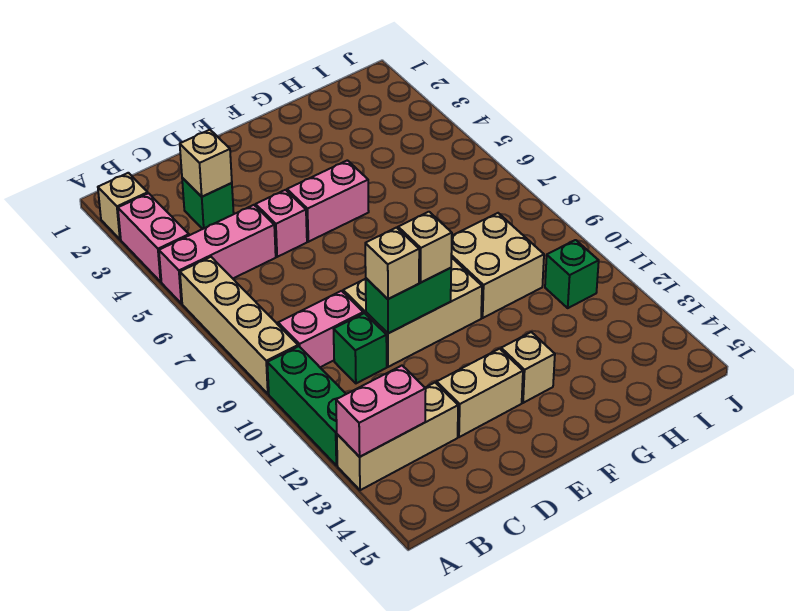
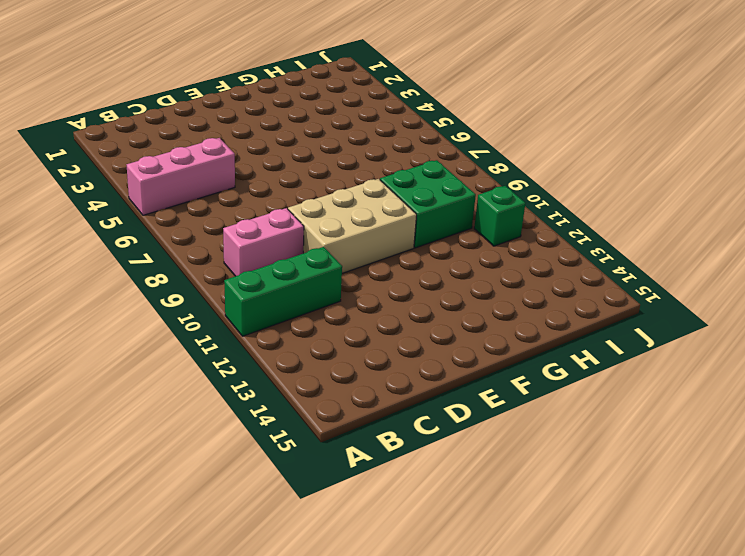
green 1x3 brick [224,247,342,336] -> green 1x3 brick turned to [267,346,346,466]
green 2x2 brick [380,160,476,248] -> tan 2x2 brick [451,213,544,318]
none -> tan 1x1 brick [98,173,148,239]
none -> pink 1x2 brick [118,193,189,282]
none -> tan 1x4 brick [180,257,298,394]

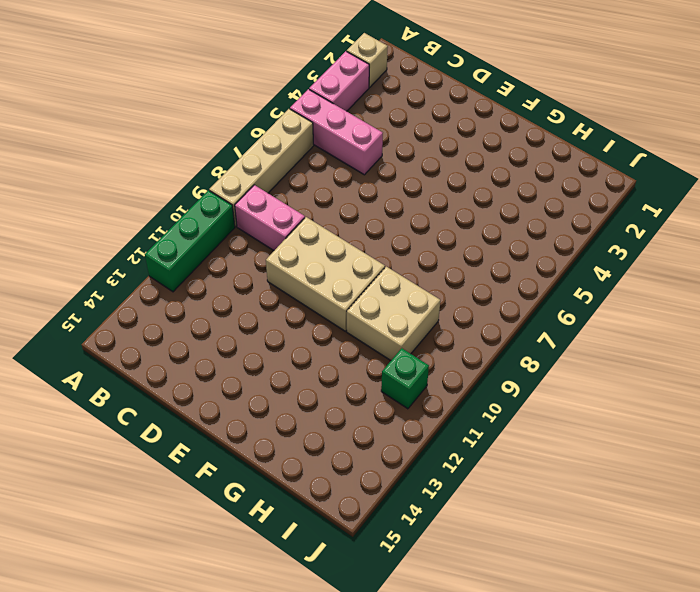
none -> tan 1x3 brick [337,383,458,490]
none -> green 1x1 brick [182,178,234,229]
none -> green 1x1 brick [334,313,387,383]

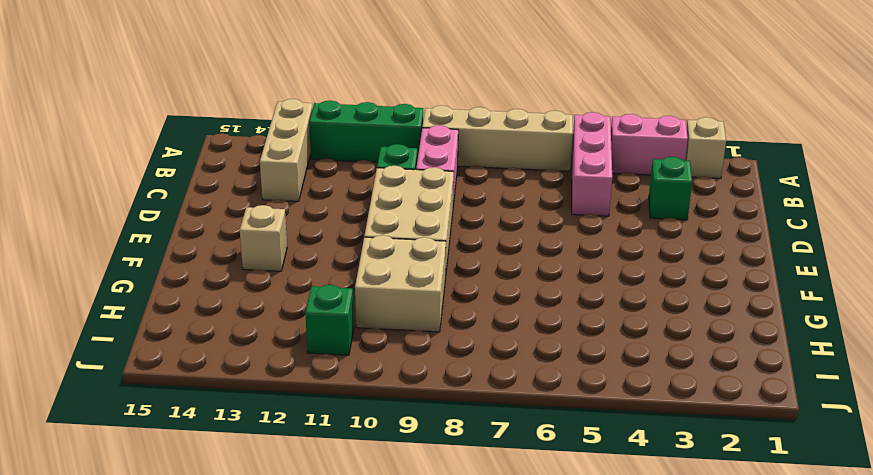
none -> pink 1x1 brick [256,190,307,257]
none -> tan 1x2 brick [437,349,523,437]
none -> pink 1x2 brick [287,160,369,242]

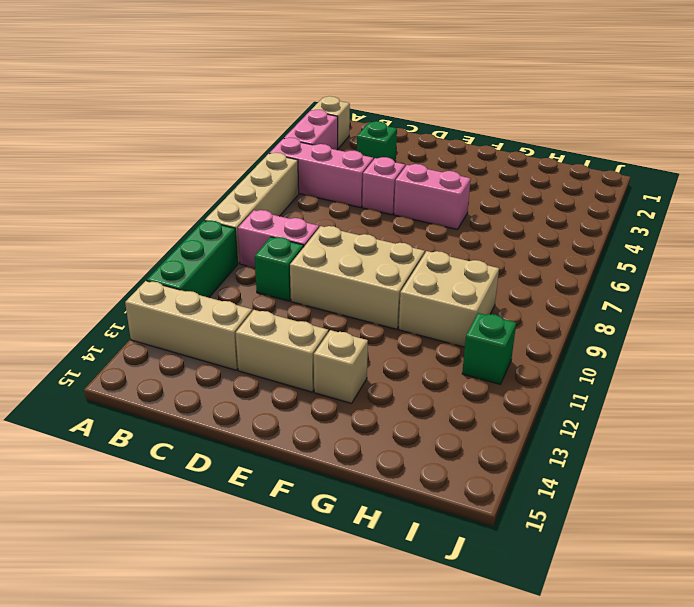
none -> pink 1x2 brick [336,366,426,457]
none -> tan 1x1 brick [180,130,232,197]
none -> green 1x2 brick [366,268,451,333]

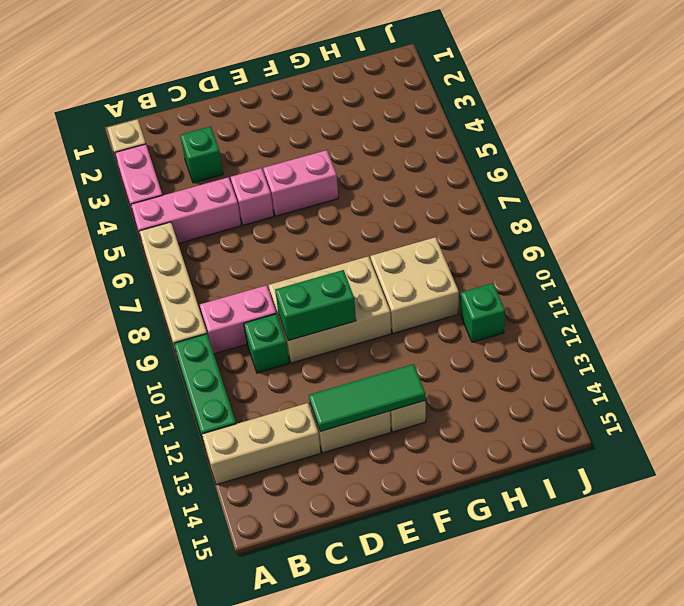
green 1x3 tile [309,364,425,432] -> none
none -> pink 1x2 brick [336,366,426,457]
none -> tan 1x1 brick [180,130,232,197]
none -> tan 1x1 brick [365,228,419,299]

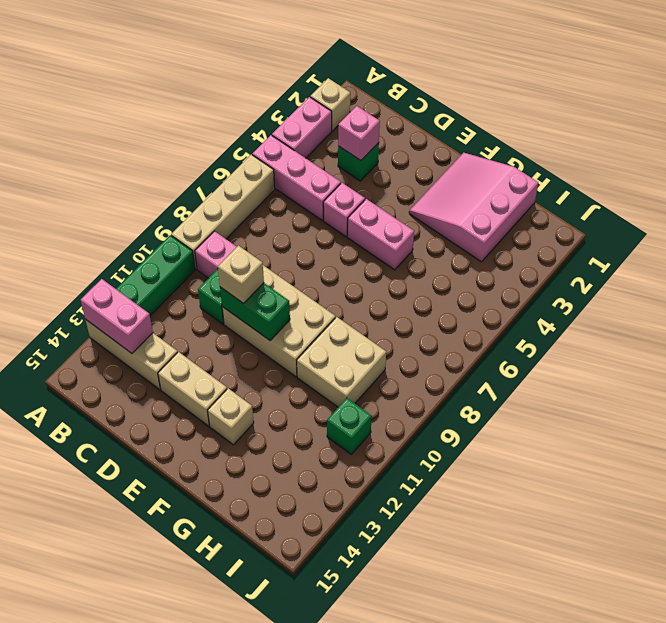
pink 1x1 brick [338,106,380,161] -> tan 1x1 brick [180,130,232,197]
pink 3x3 slope [409,153,538,262] -> none
none -> tan 1x1 brick [398,212,452,282]

